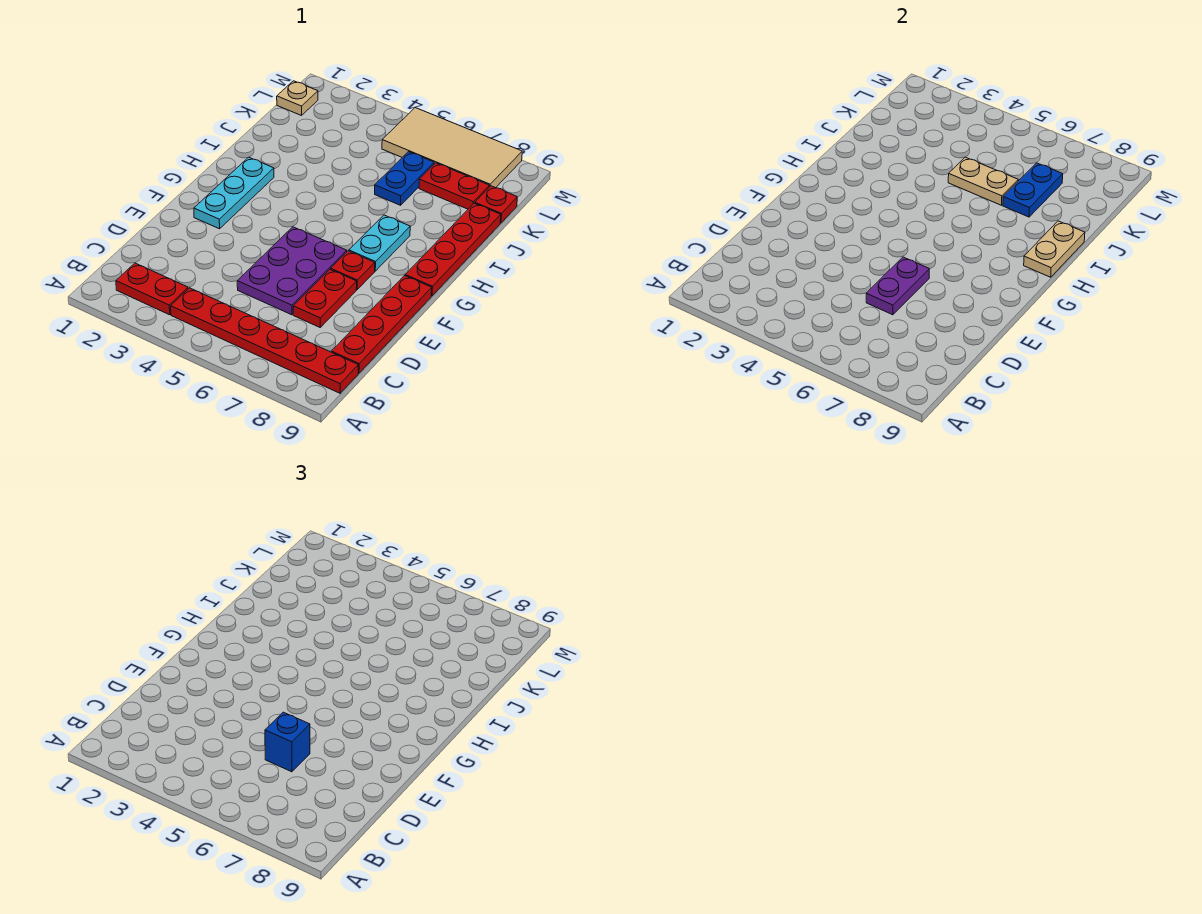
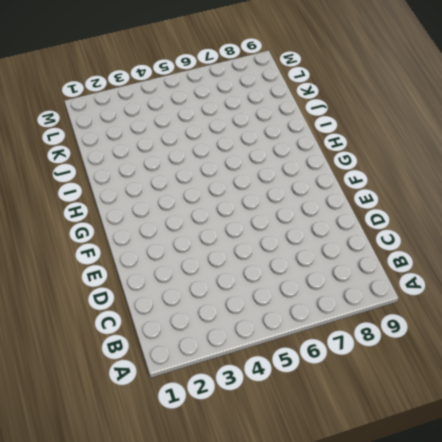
none -> red 1x2 plate [116,263,188,315]
none -> red 1x6 plate [171,288,358,393]
none -> red 1x4 plate [332,276,432,373]

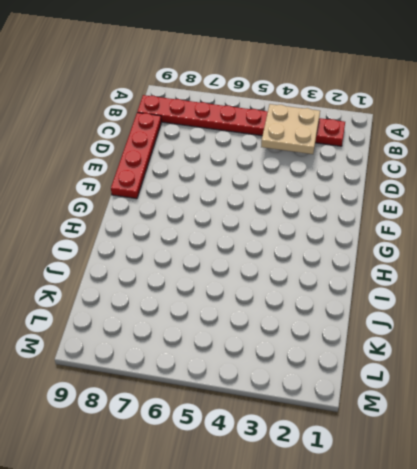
tan 2x2 plate [261,104,320,154] -> none
none -> purple 2x3 plate [237,227,347,315]
none -> red 1x2 plate [293,269,357,327]
none -> cyan 1x3 plate [194,157,274,229]

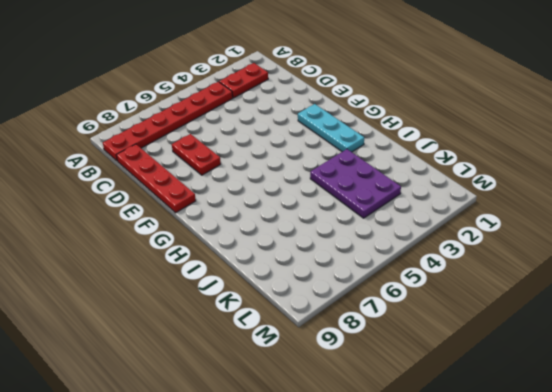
purple 2x3 plate [310,149,401,218] -> purple 2x3 plate moved to [237,227,347,315]
none -> red 1x1 plate [331,251,375,289]
none -> cyan 1x2 plate [349,215,410,271]
none -> red 1x4 plate [405,203,501,296]

